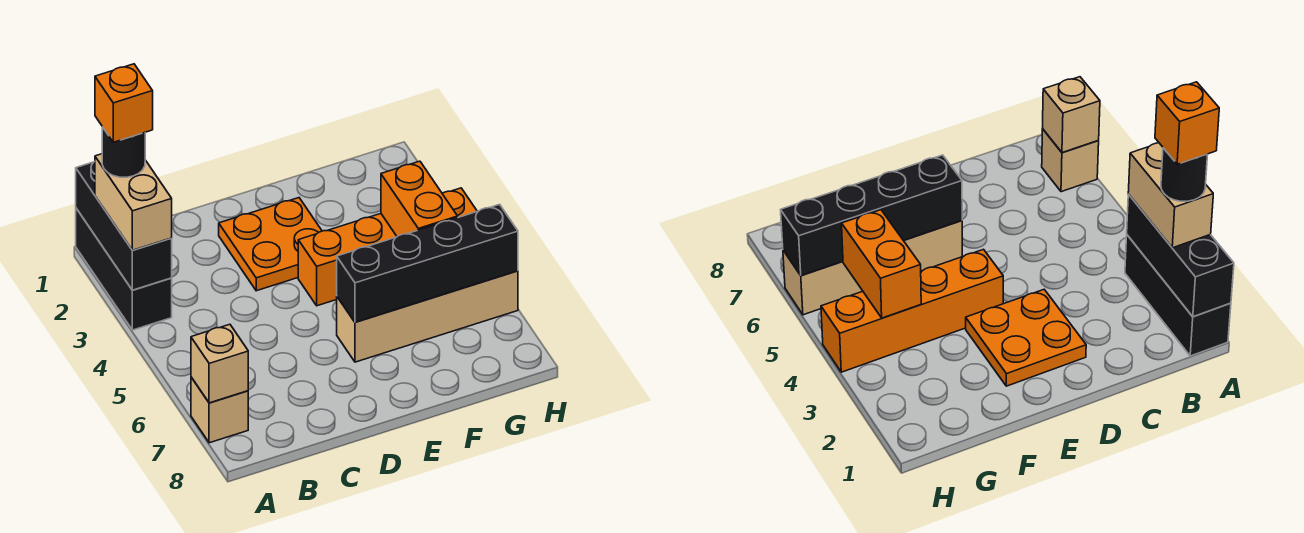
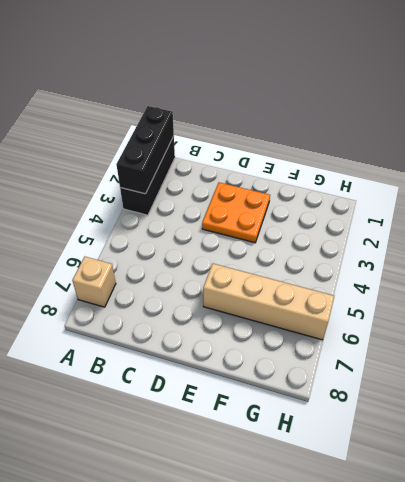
none -> orange 1x4 brick [298,188,477,306]
none -> tan 1x1 brick [191,324,248,403]
none -> black 1x4 brick [337,204,518,322]

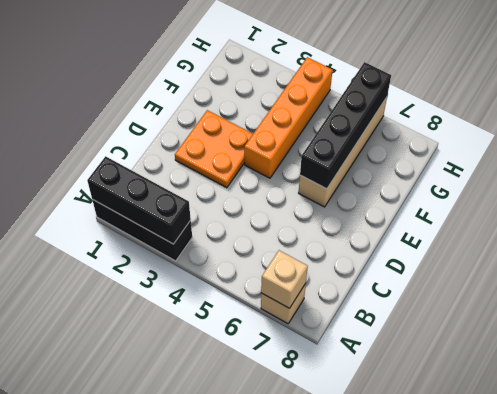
none -> orange 1x2 brick [381,161,458,236]
none -> tan 1x2 brick [95,154,172,250]
none -> black 1x1 round brick [102,127,145,177]

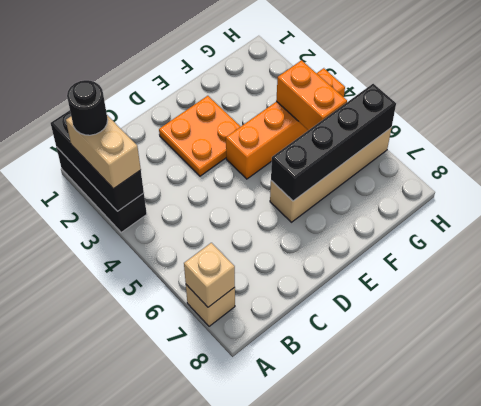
none -> orange 1x1 brick [95,64,153,142]

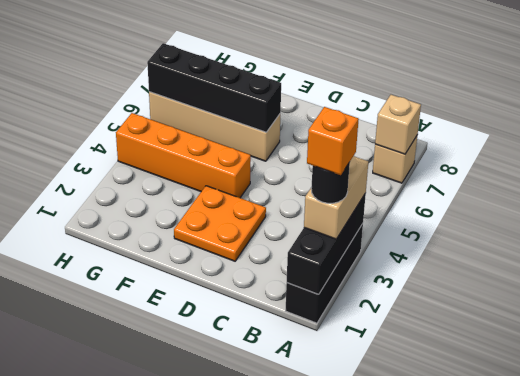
none -> orange 1x2 brick [381,161,458,236]

